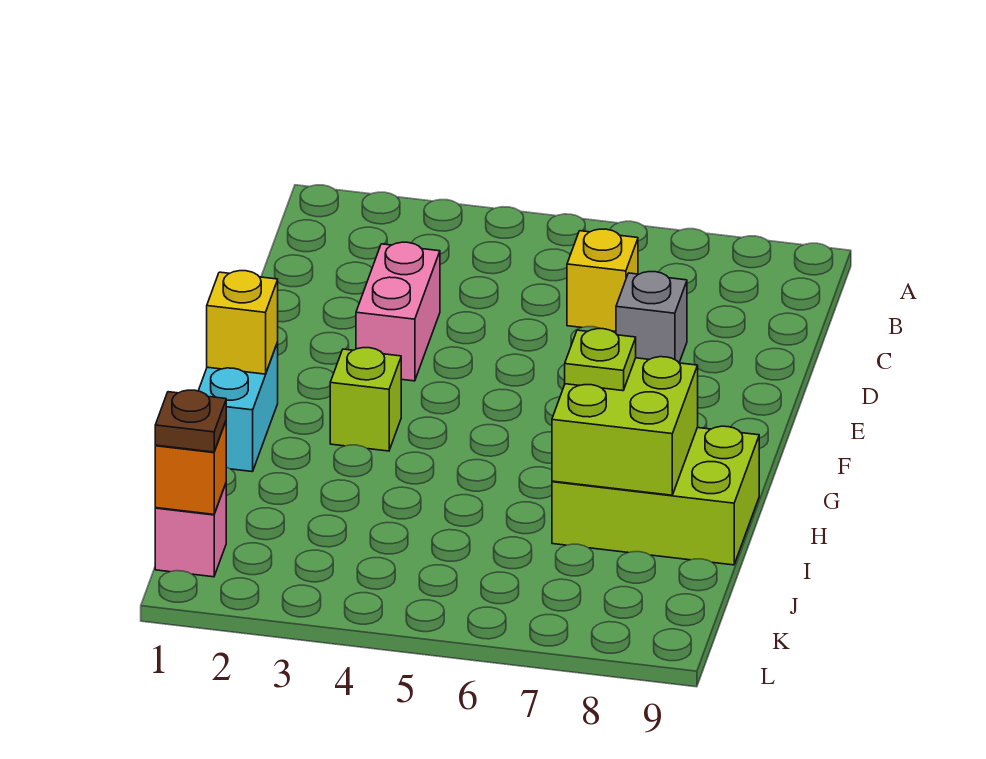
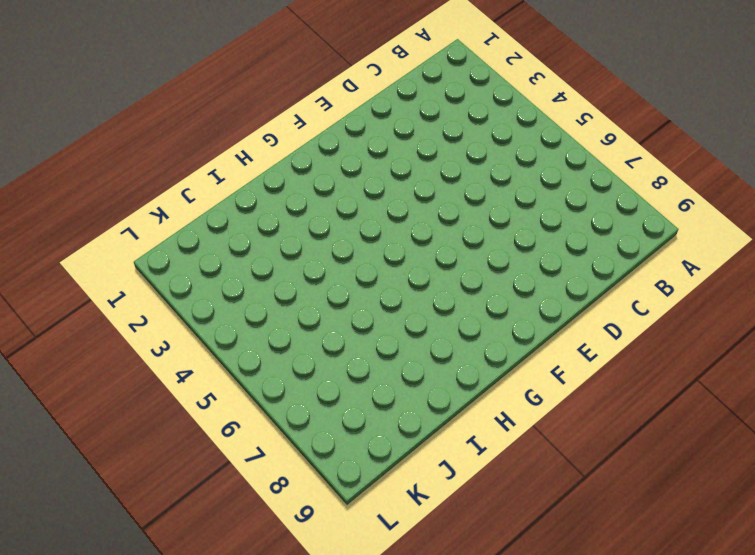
none -> yellow 1x1 brick [567,229,638,332]
none -> pink 1x2 brick [356,242,440,381]
none -> grey 1x1 brick [616,272,687,362]

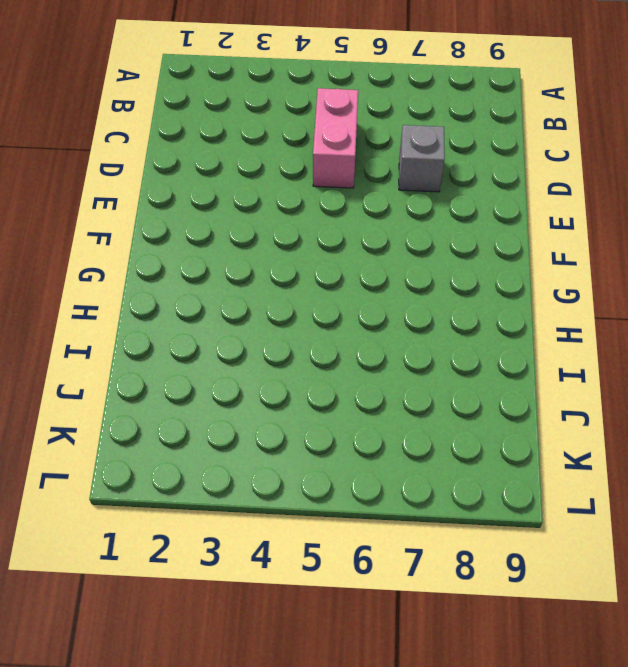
pink 1x2 brick [313,88,358,188] -> pink 1x2 brick moved to [356,242,440,381]
none -> yellow 1x1 brick [567,229,638,332]
none -> cyan 1x2 brick [198,343,278,472]
none -> lime 1x1 brick [330,348,401,451]

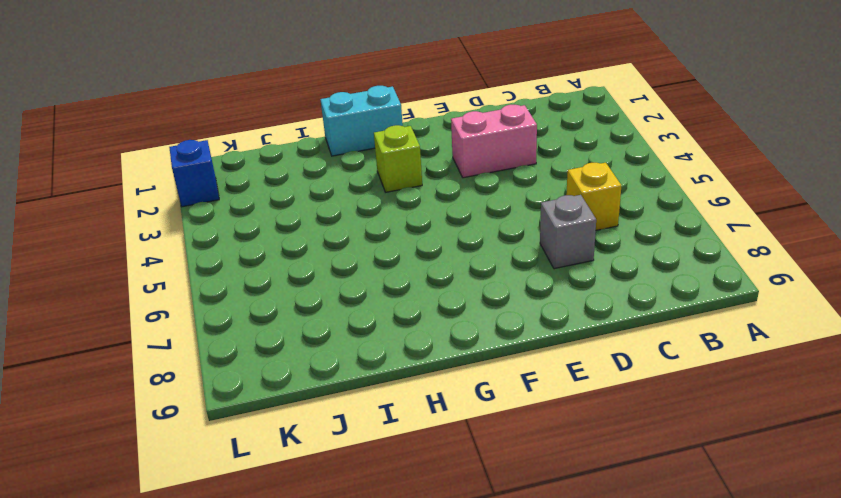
blue 1x1 brick [169,140,219,207] -> none
none -> lime 2x3 brick [552,426,759,565]
none -> pink 1x1 brick [155,484,226,577]
none -> yellow 1x1 brick [207,271,278,374]

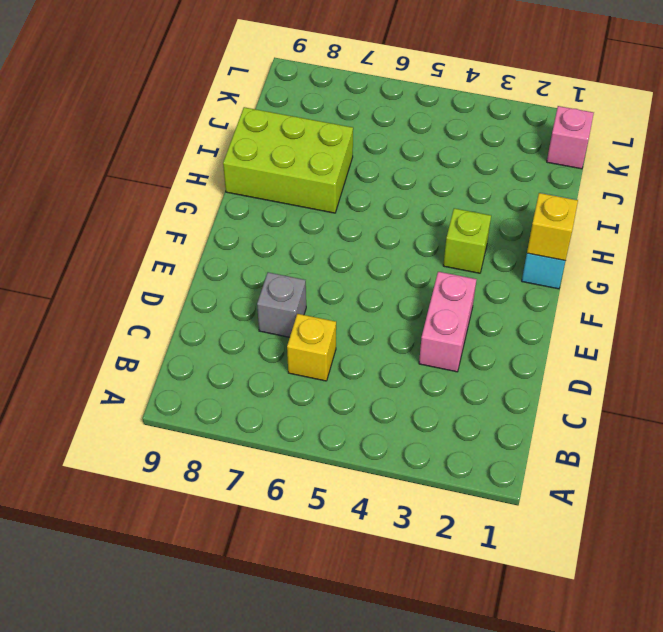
none -> lime 2x2 brick [552,357,698,495]
none -> orange 1x1 brick [155,422,226,514]
none -> lime 1x1 plate [565,329,636,391]

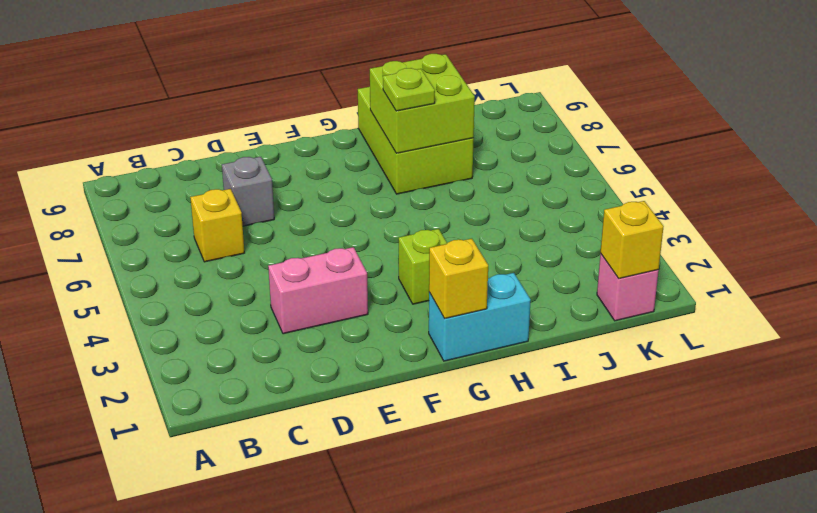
yellow 1x1 brick [601,201,664,279] -> orange 1x1 brick [155,422,226,514]
none -> brown 1x1 plate [155,390,226,452]

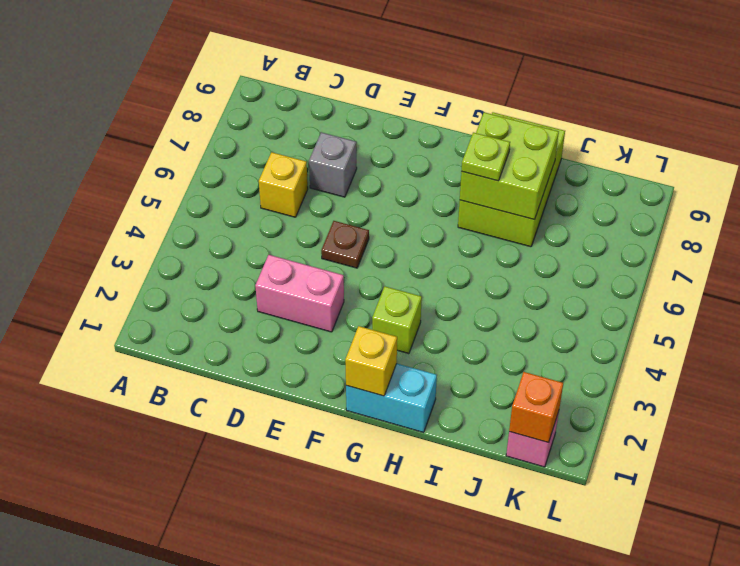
brown 1x1 plate [321,221,369,268] -> brown 1x1 plate moved to [155,390,226,452]

